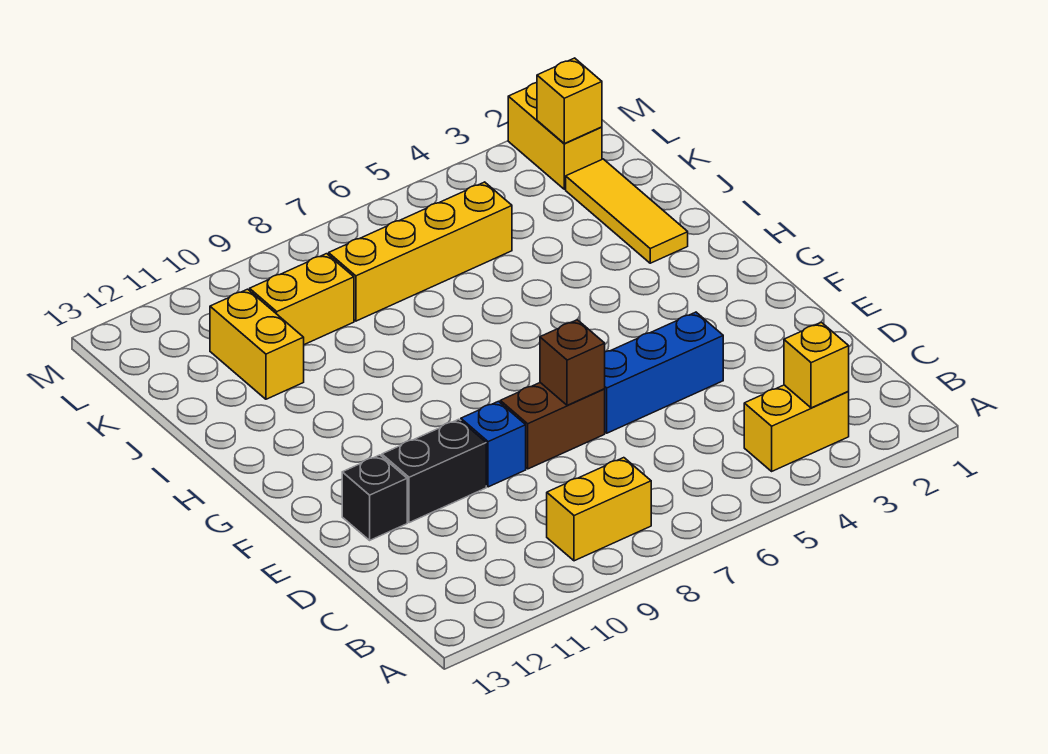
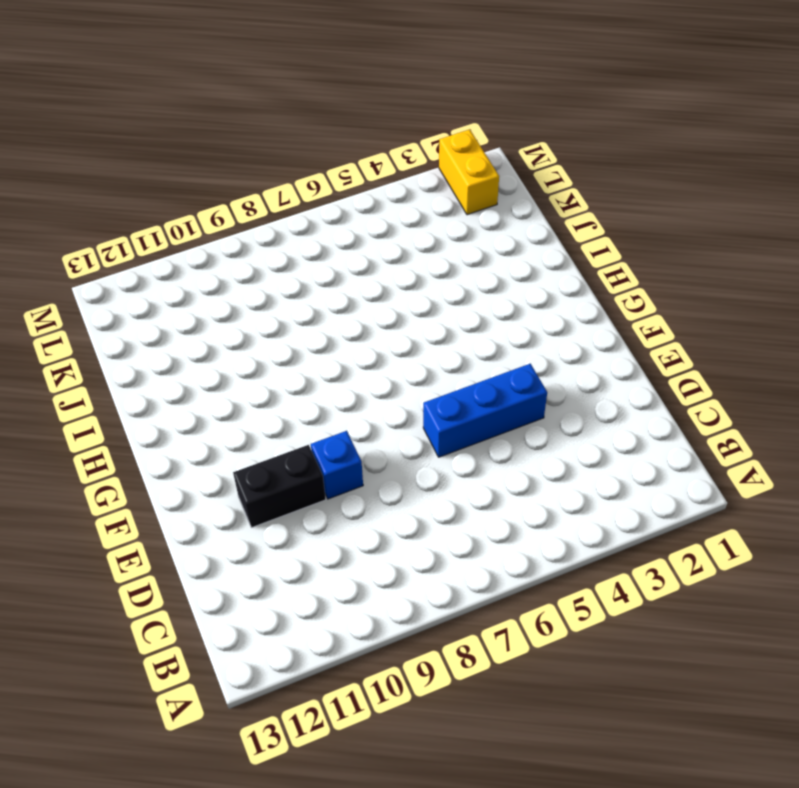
none -> yellow 1x2 brick [744,385,849,471]
none -> yellow 1x2 brick [547,458,651,561]
none -> brown 1x2 brick [500,383,605,469]

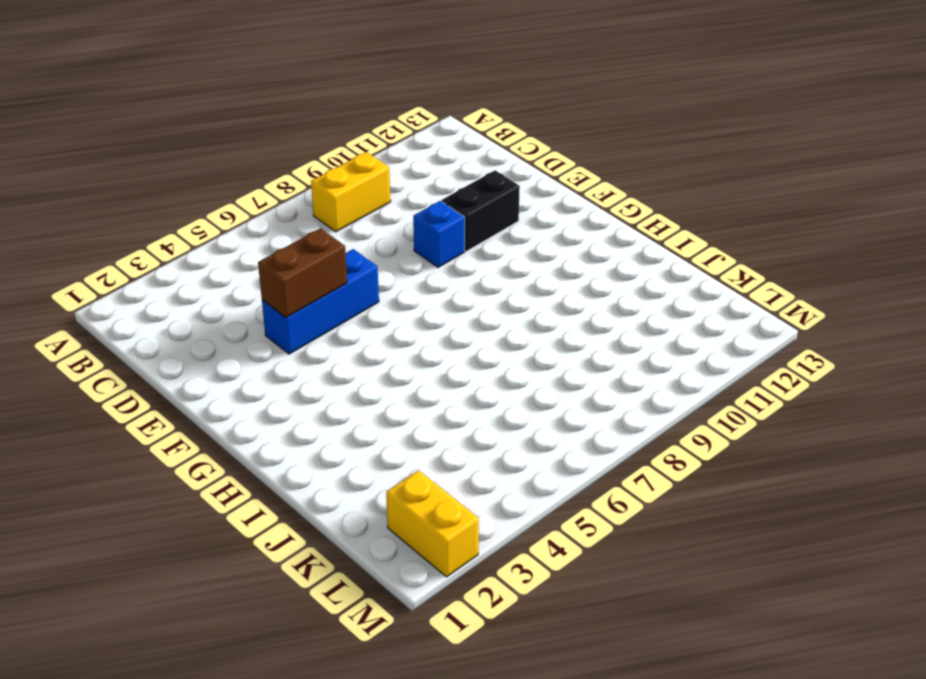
brown 1x2 brick [258,228,347,318] -> brown 1x2 brick moved to [500,383,605,469]
none -> yellow 1x2 brick [744,385,849,471]
none -> black 1x1 brick [342,455,407,540]
none -> yellow 1x3 tile [566,159,688,263]

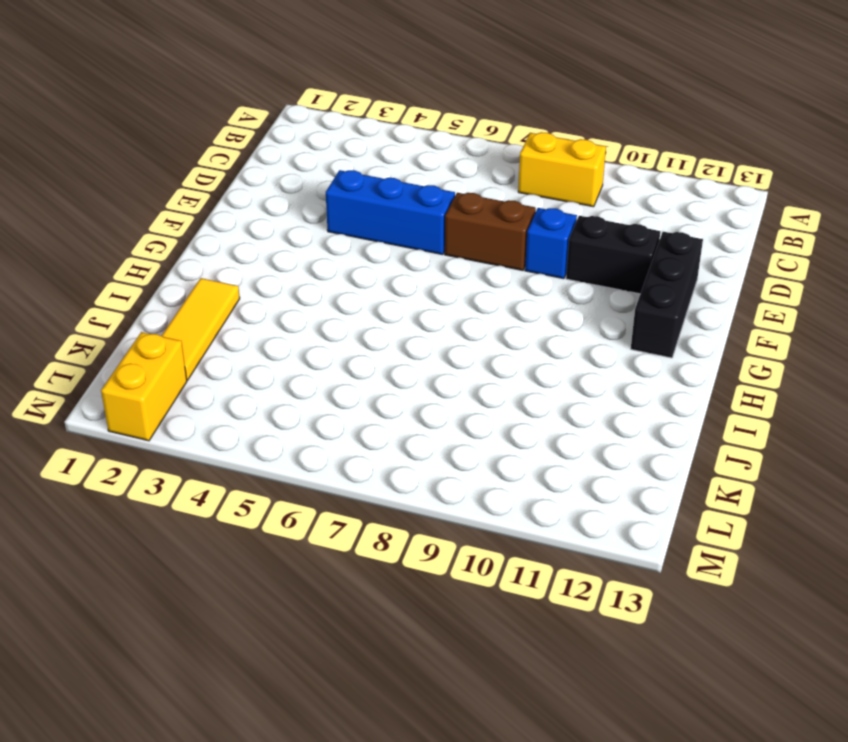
black 1x3 brick [631,232,703,358] -> black 1x1 brick [342,455,407,540]
none -> yellow 1x2 brick [744,385,849,471]
none -> yellow 1x2 brick [210,289,304,399]
none -> yellow 1x4 brick [329,182,512,321]

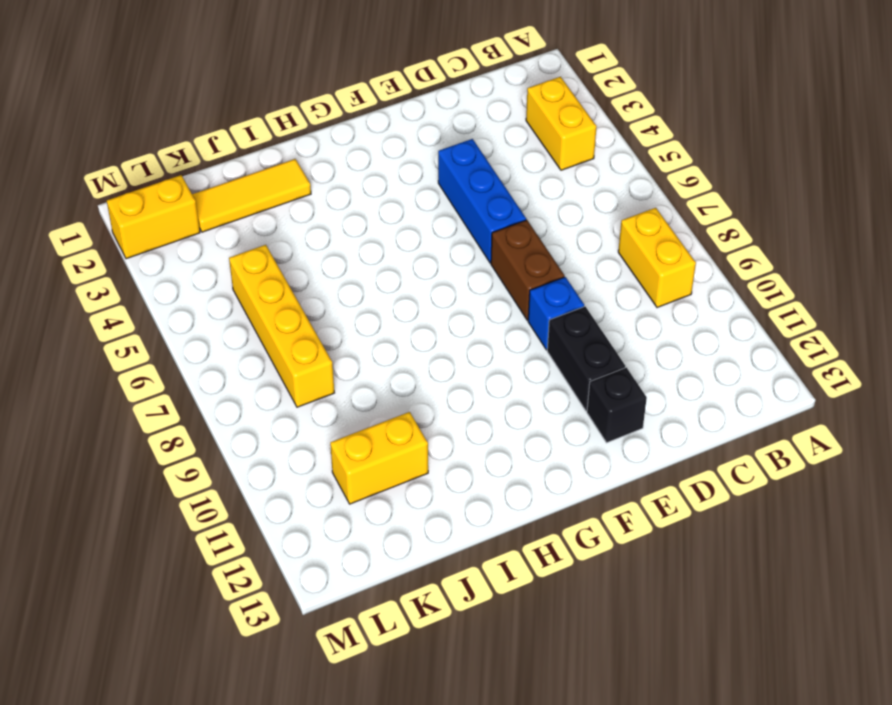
none -> yellow 1x2 brick [250,254,354,345]
none -> yellow 1x1 brick [784,322,849,408]
none -> brown 1x1 brick [540,320,605,405]

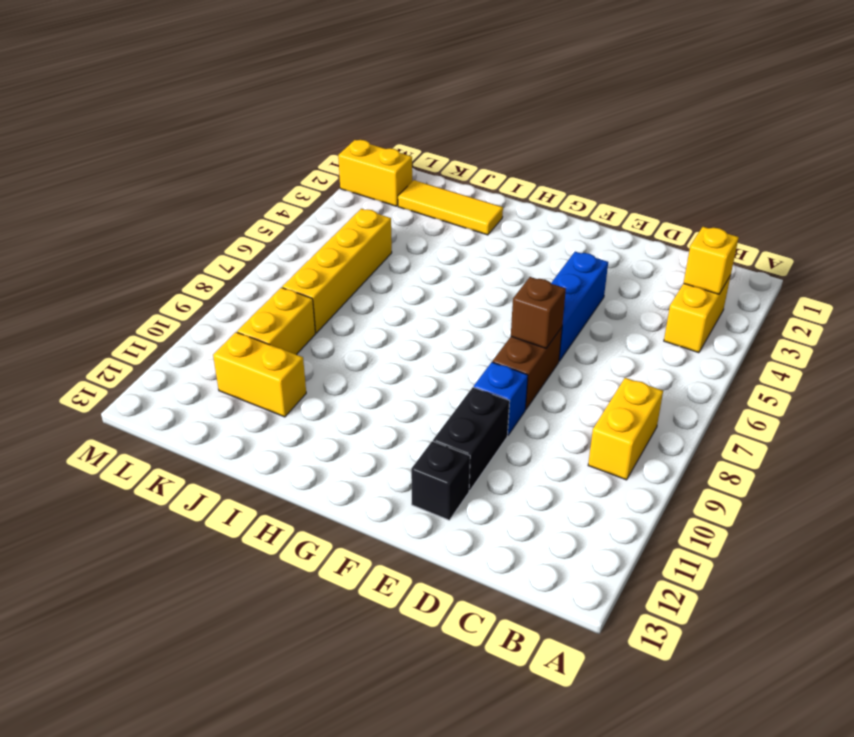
none -> yellow 1x1 brick [537,58,602,144]

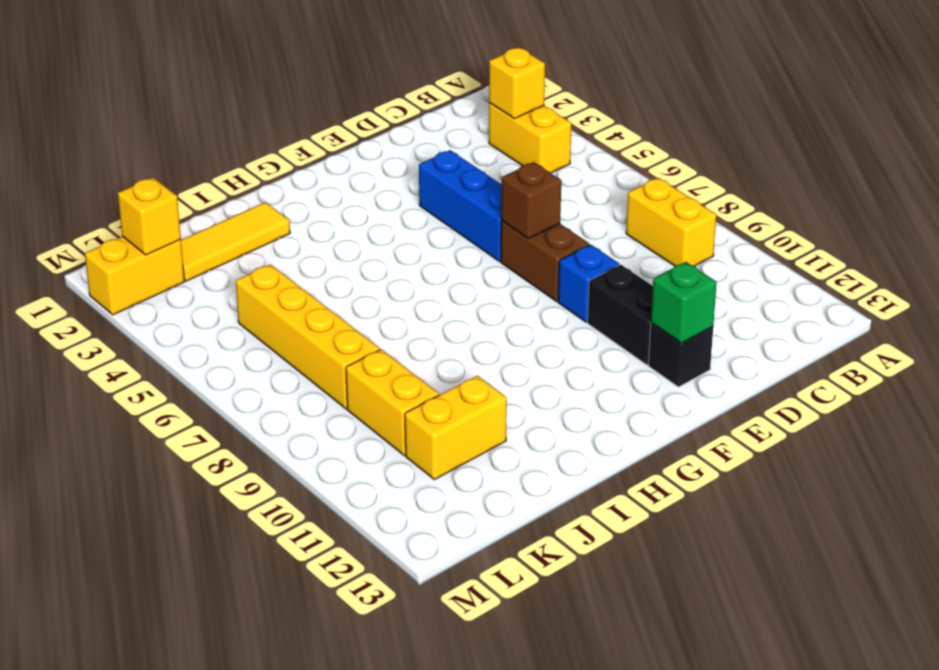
green 1x1 brick [651,262,717,343] -> none

